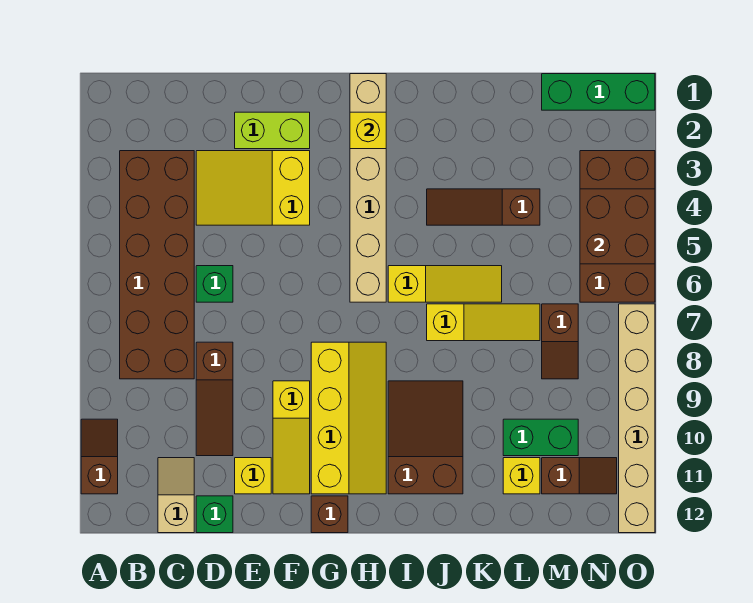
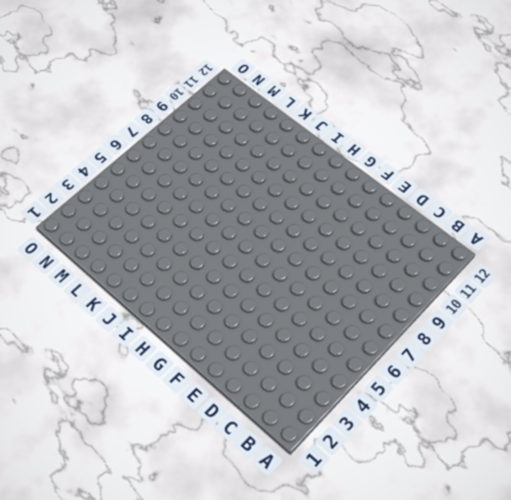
none -> brown 1x2 slope [81,419,118,494]
none -> brown 2x6 brick [120,151,194,379]
none -> tan 1x2 slope [158,458,194,533]

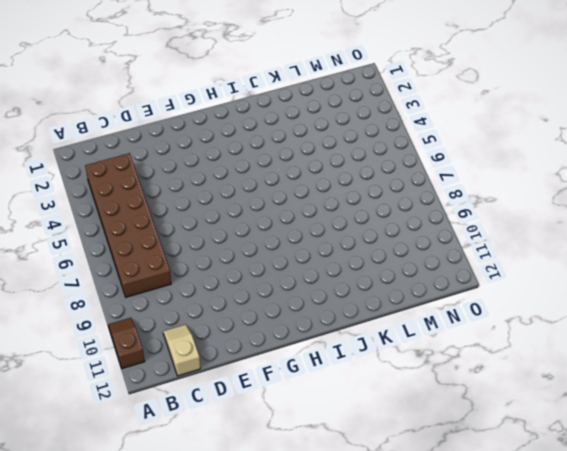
none -> yellow 2x3 slope [196,151,310,225]
none -> green 1x1 brick [196,266,233,302]
none -> brown 1x3 slope [196,342,233,456]

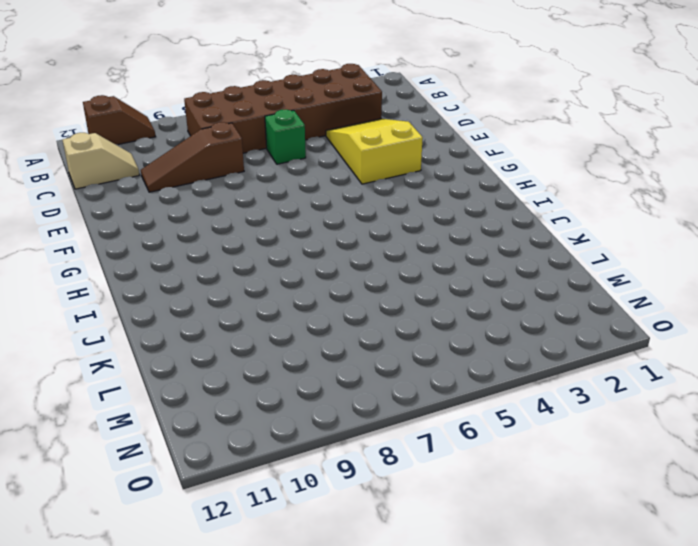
none -> green 1x1 brick [196,496,233,533]
none -> lime 1x2 brick [235,112,310,149]
none -> yellow 1x1 brick [235,458,271,494]

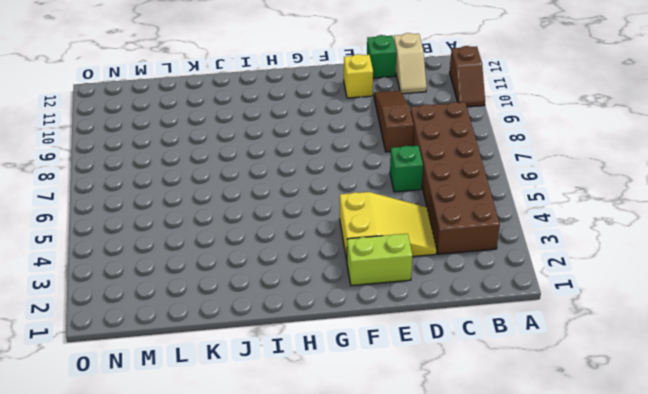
none -> yellow 1x3 slope [273,381,310,494]
none -> yellow 2x4 slope [311,342,386,494]
none -> brown 1x1 brick [311,496,348,533]

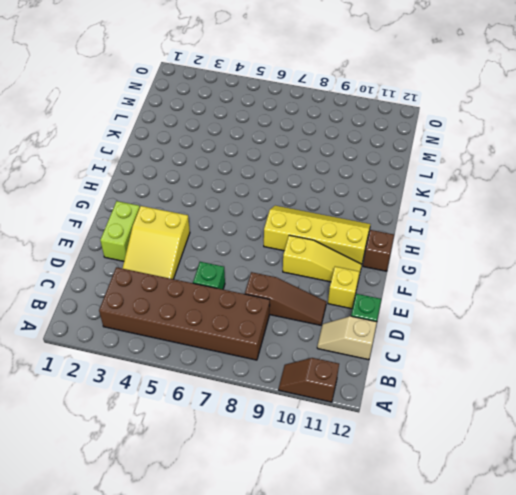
none -> tan 1x6 brick [350,74,386,302]
none -> yellow 1x3 slope [388,266,502,302]
none -> brown 2x3 slope [388,381,463,494]

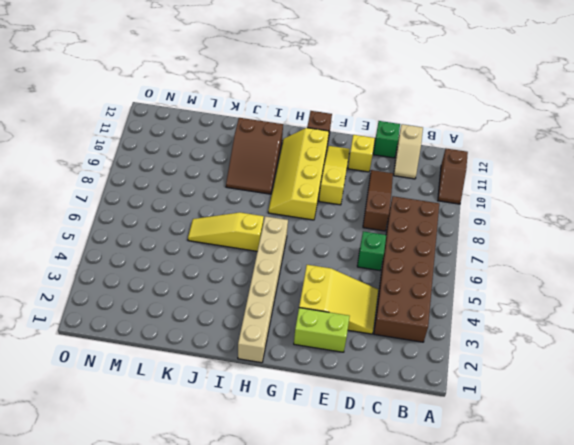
none -> brown 1x3 slope [427,189,540,225]
none -> yellow 1x3 slope [427,304,540,341]
none -> green 1x2 brick [503,419,578,456]

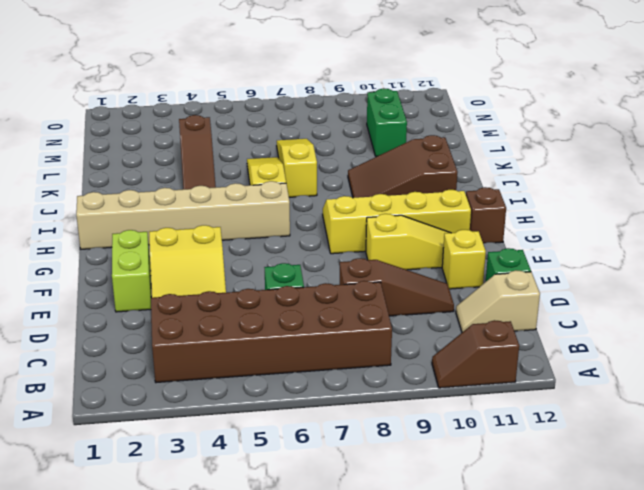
none -> yellow 1x1 brick [503,458,540,494]
none -> green 1x3 brick [542,74,655,110]
none -> brown 1x2 slope [542,304,578,379]

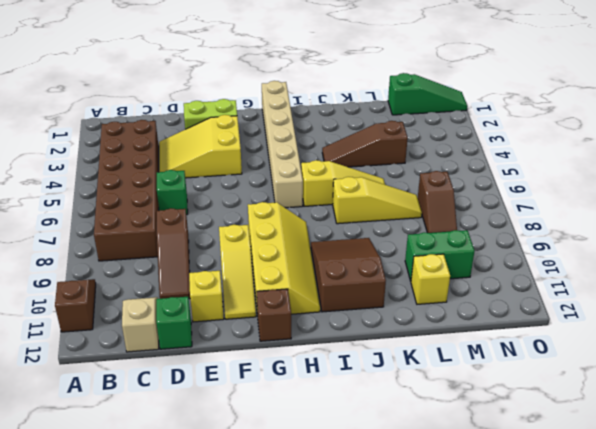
green 1x3 slope [388,73,467,115] -> green 1x3 brick [542,74,655,110]
none -> brown 1x2 slope [542,458,617,494]
none -> brown 2x4 brick [580,151,655,302]
none -> tan 1x6 brick [619,304,655,533]

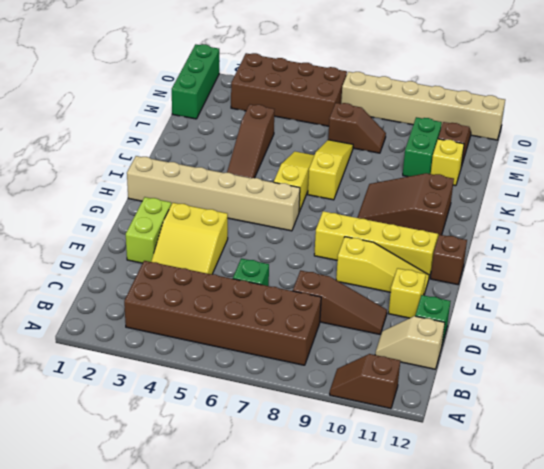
none -> yellow 1x1 brick [350,112,386,149]
none -> brown 2x2 brick [580,189,655,264]

